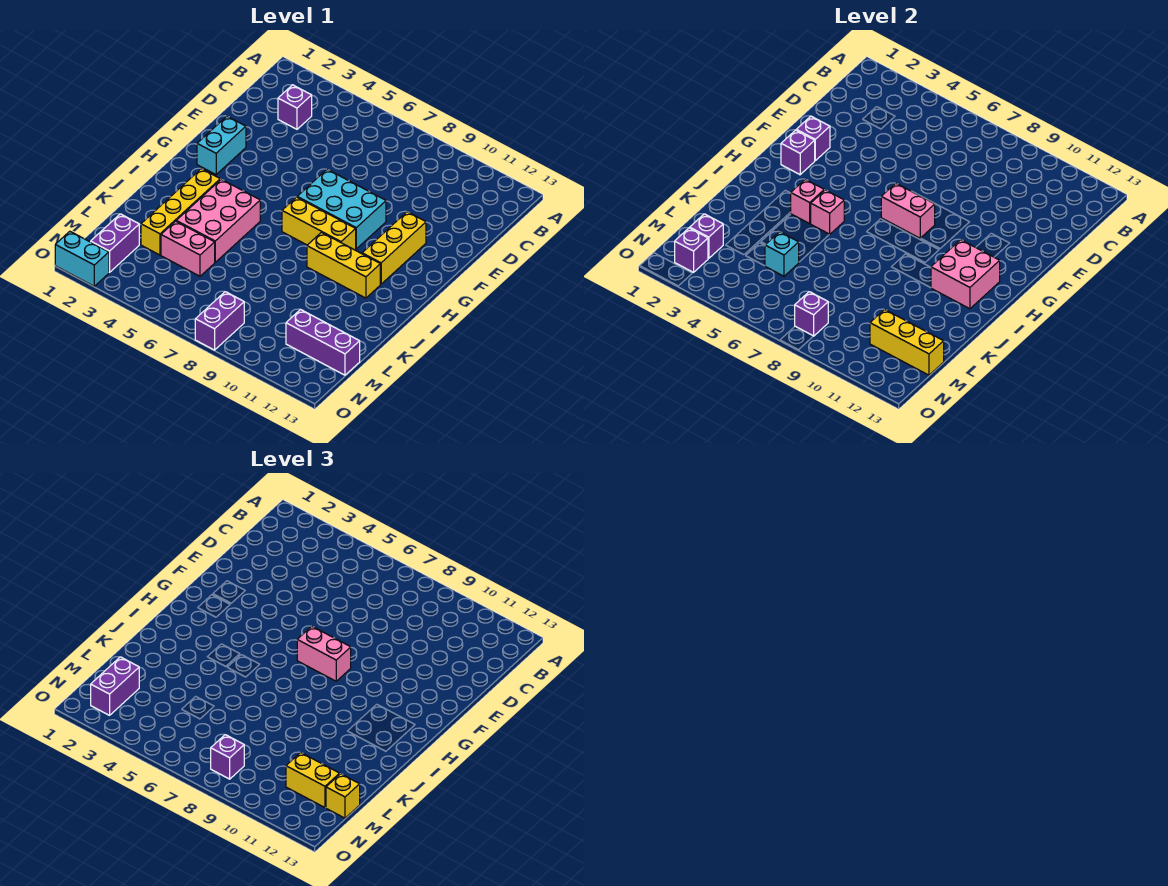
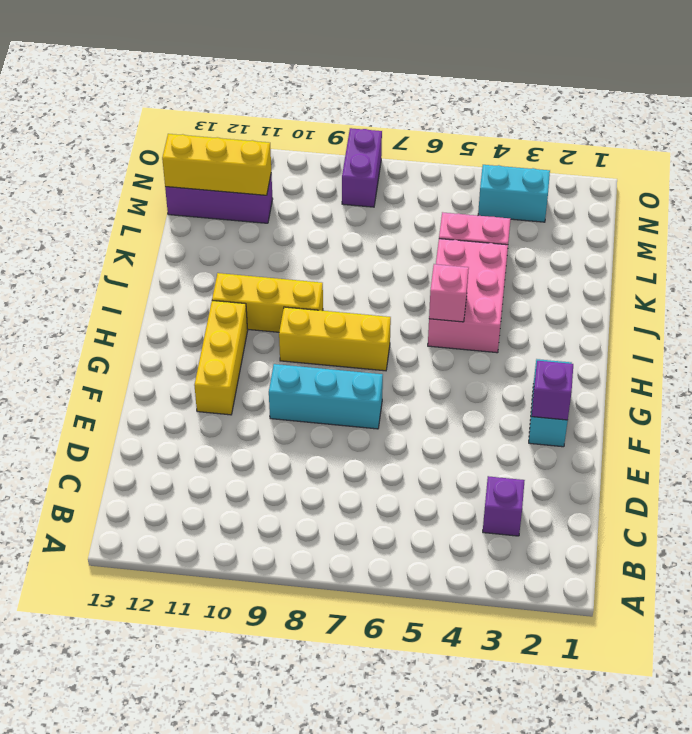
cyan 1x3 brick [269,364,383,429] -> cyan 2x3 brick [297,169,386,249]
cyan 1x2 brick [478,165,550,222] -> cyan 1x2 brick moved to [55,231,109,286]
none -> yellow 1x4 brick [141,169,220,255]
none -> purple 1x2 brick [91,214,139,272]
none -> purple 1x1 brick [781,130,815,175]

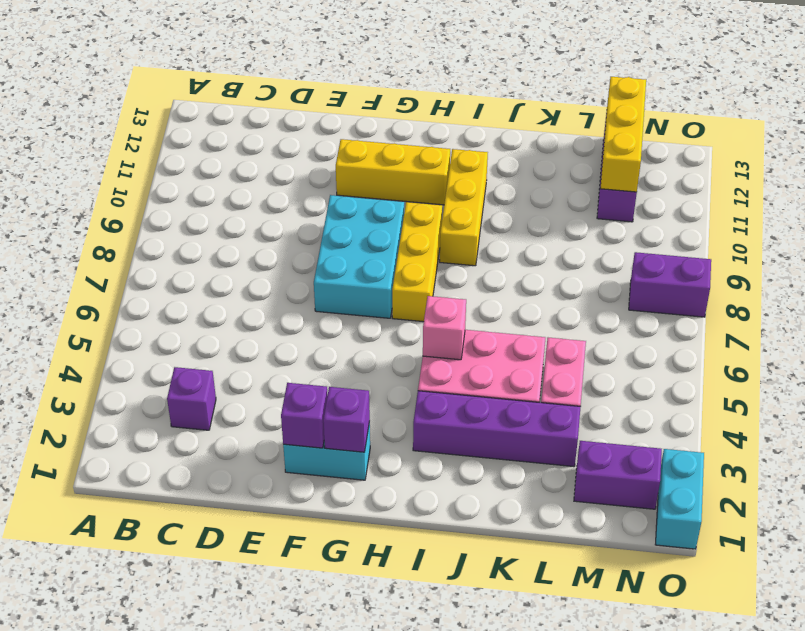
purple 1x4 brick [413,391,581,467] -> yellow 1x4 brick [141,169,220,255]
none -> pink 1x2 brick [881,183,935,238]
none -> pink 2x2 brick [931,240,1000,309]
none -> pink 1x1 brick [791,179,824,224]

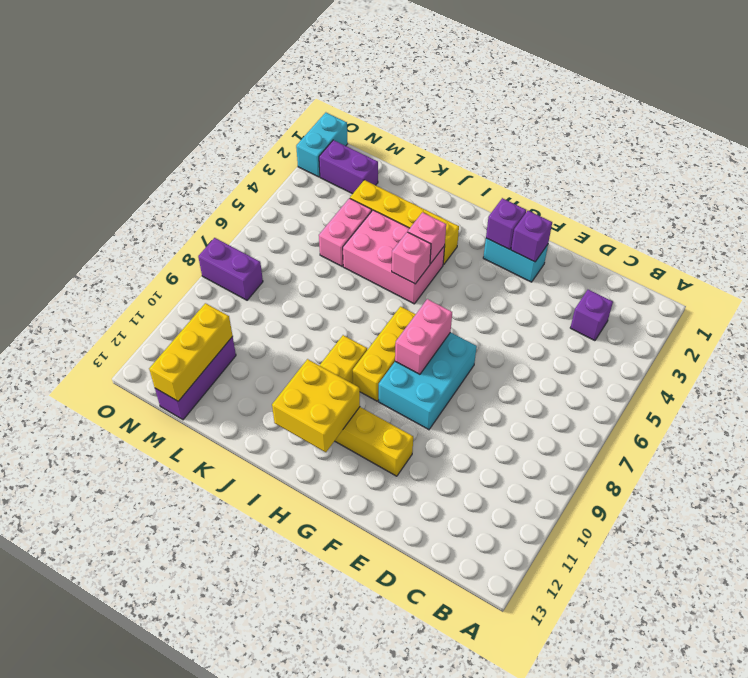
yellow 2x2 brick [272,359,360,452] -> pink 2x2 brick [931,240,1000,309]
none -> cyan 1x1 brick [765,232,799,276]
none -> purple 1x1 brick [690,214,723,259]
none -> purple 1x1 brick [675,228,708,272]

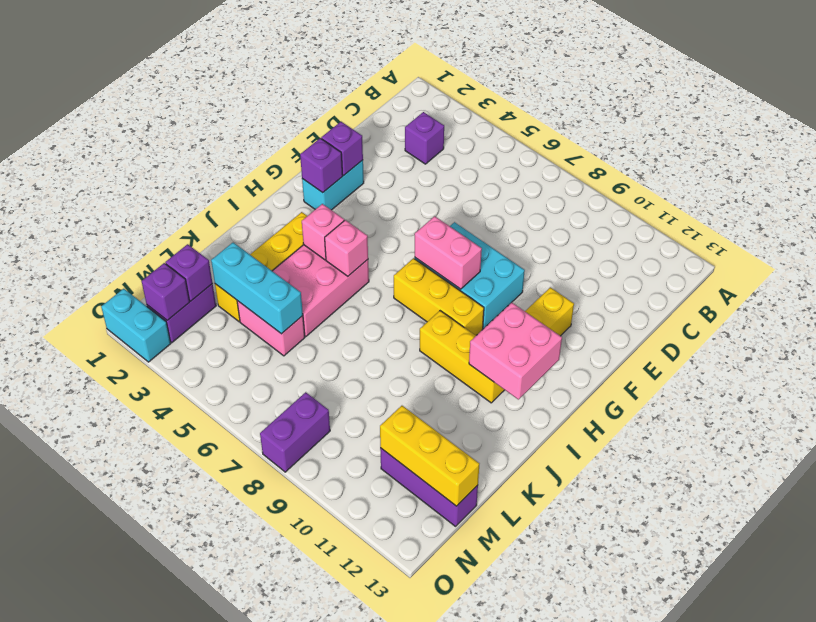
cyan 1x3 brick [211,243,303,334] -> cyan 1x1 brick [765,232,799,276]
none -> purple 1x1 brick [795,292,828,336]
none -> pink 1x2 brick [297,626,351,681]
none -> purple 1x2 brick [91,657,139,715]

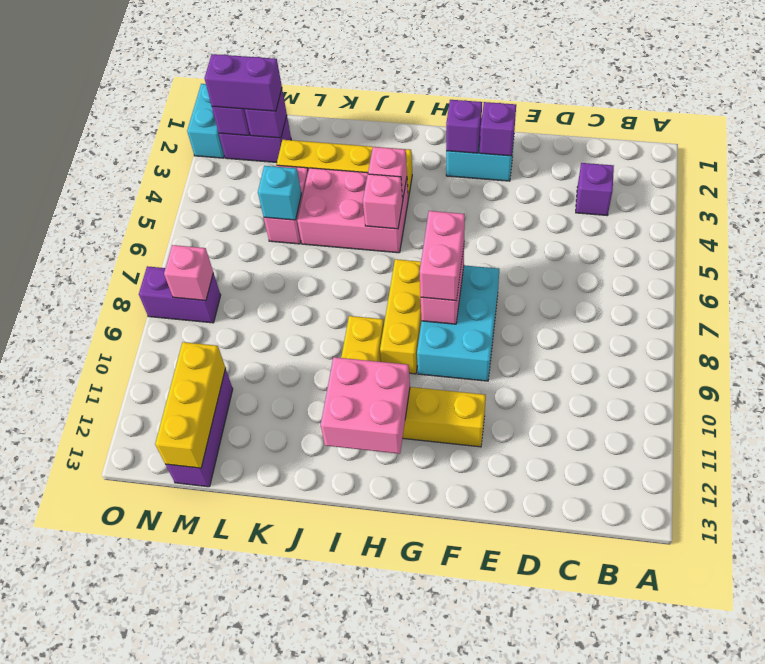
pink 1x1 brick [164,245,213,301] -> purple 1x1 brick [795,292,828,336]
none -> yellow 1x2 brick [286,752,340,808]
none -> yellow 1x1 brick [326,774,360,818]
none -> purple 1x1 brick [211,735,244,779]

